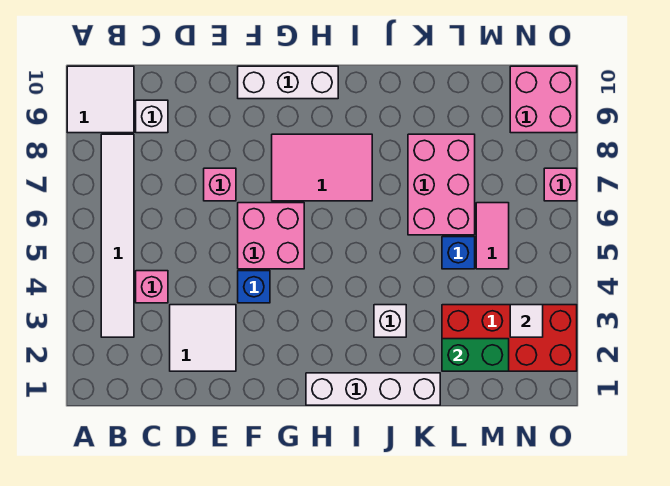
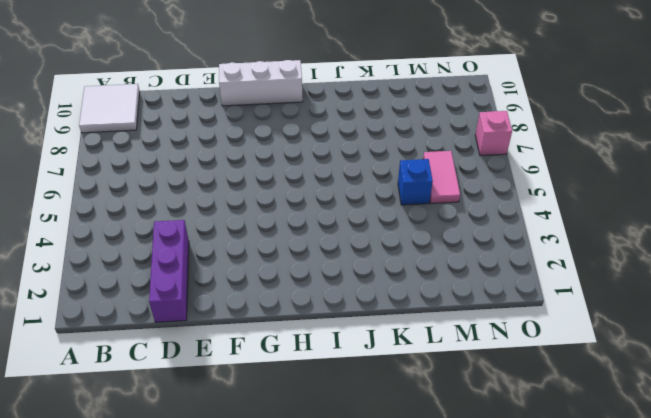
purple 1x3 brick [149,220,189,322] -> white 2x2 tile [170,305,236,371]
none -> white 1x6 tile [101,134,134,337]
none -> pink 1x1 brick [136,271,168,303]
none -> white 1x1 brick [136,100,168,133]

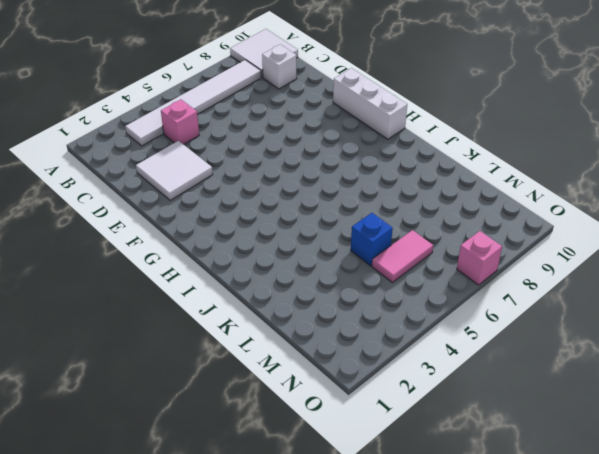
none -> pink 1x1 brick [204,168,236,201]
none -> blue 1x1 brick [238,271,270,303]
none -> pink 2x2 brick [238,203,304,269]

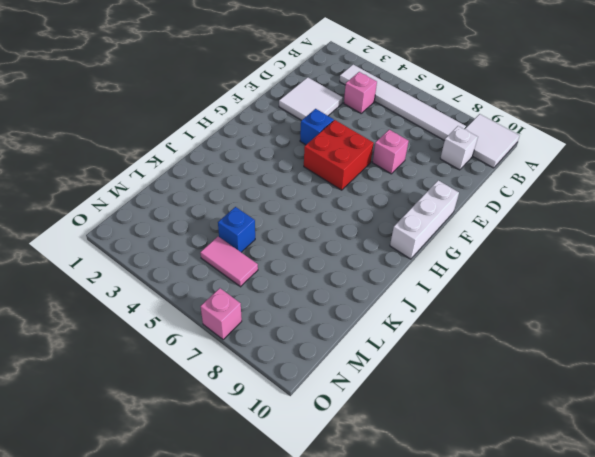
red 2x2 brick [304,120,374,190] -> pink 2x2 brick [238,203,304,269]
none -> pink 2x3 tile [272,134,372,201]
none -> white 1x4 brick [306,373,440,405]
none -> white 1x1 brick [374,305,406,337]

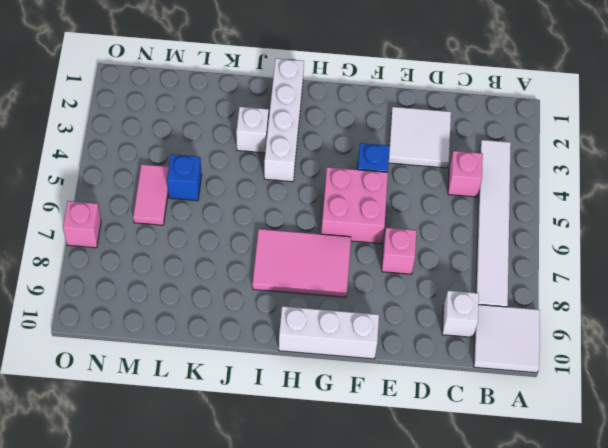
white 1x4 brick [264,59,304,182] -> white 1x4 brick turned to [306,373,440,405]
none -> pink 2x3 brick [408,134,475,235]
none -> red 2x4 brick [442,305,577,371]
none -> pink 2x2 brick [510,66,577,133]

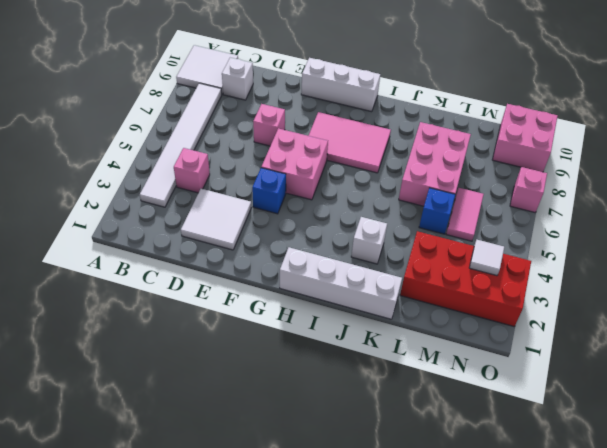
none -> green 1x2 brick [442,339,509,371]

